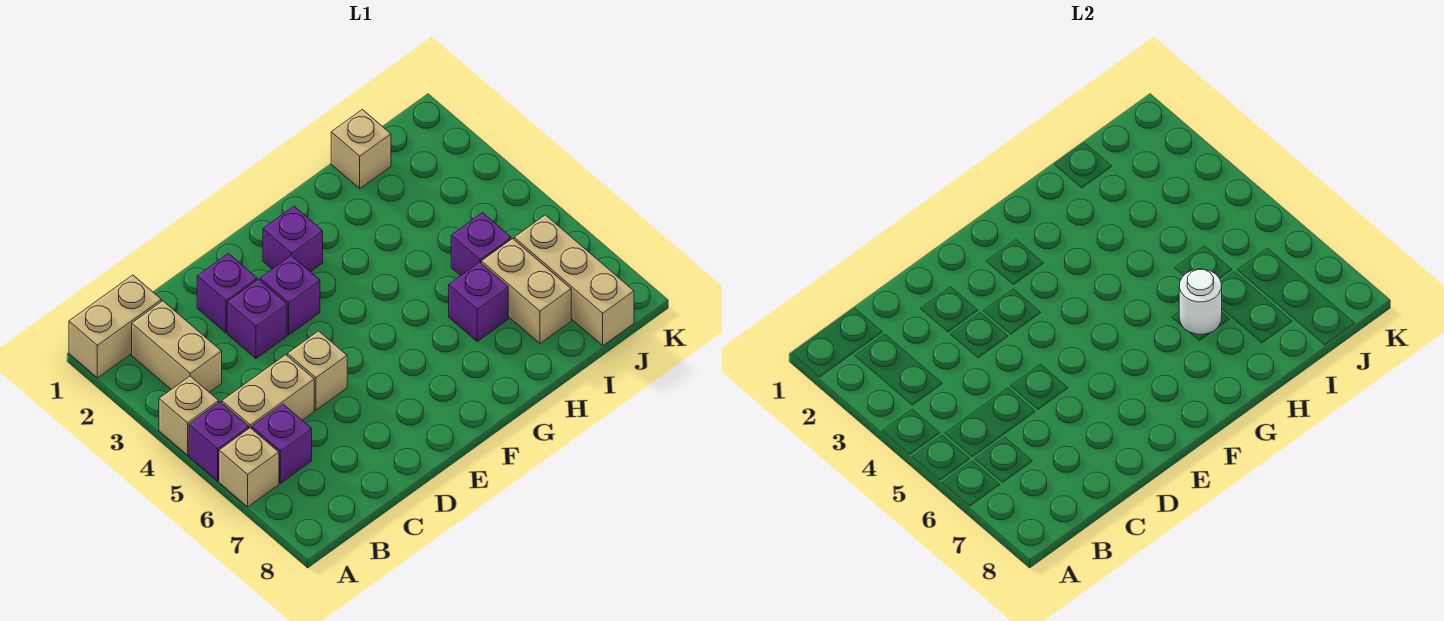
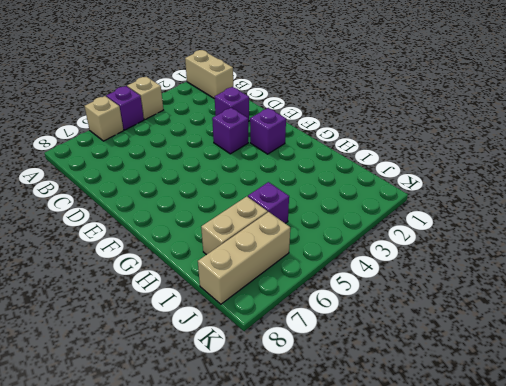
none -> tan 1x2 brick [132,301,222,392]
none -> tan 1x2 brick [222,355,314,429]
none -> purple 1x1 brick [252,404,312,483]

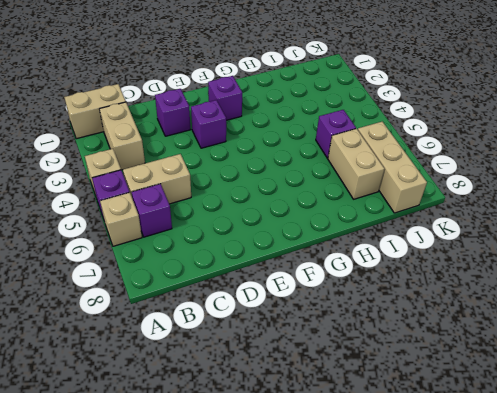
none -> purple 1x1 brick [227,279,287,358]
none -> tan 1x1 brick [287,331,347,410]
none -> purple 1x1 brick [449,262,508,341]

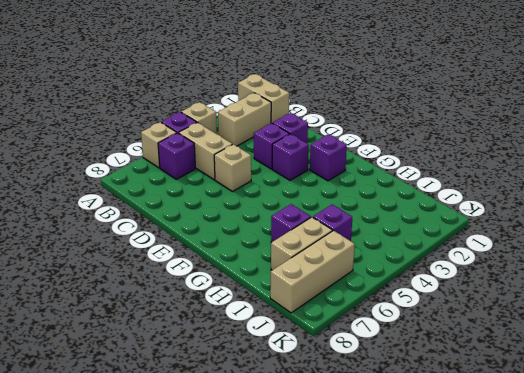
none -> tan 1x1 brick [331,109,391,189]
none -> white 1x1 round brick [1179,269,1222,334]

